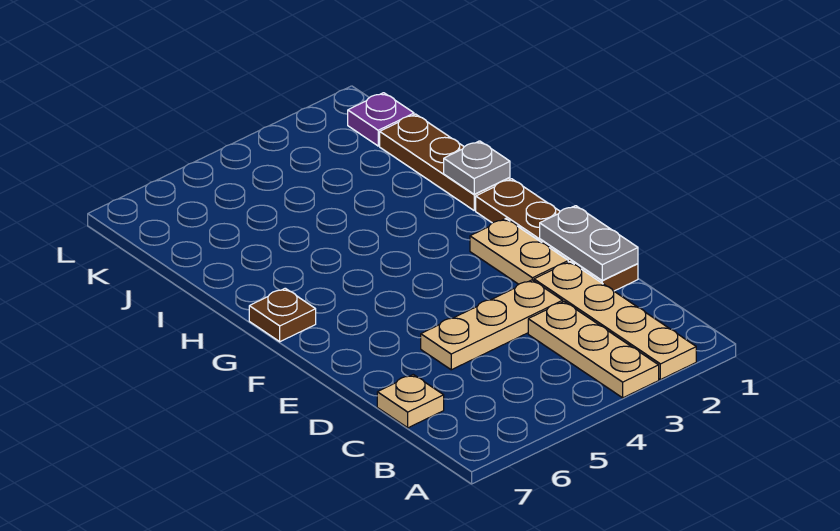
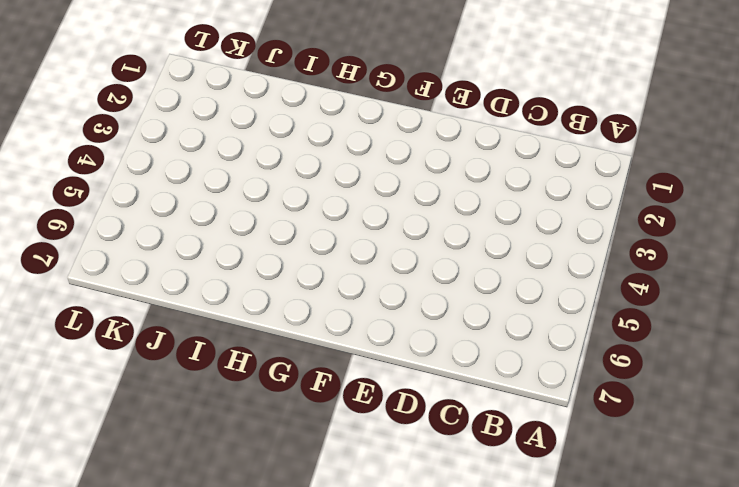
none -> tan 1x4 plate [534,262,696,380]
none -> tan 1x3 plate [528,302,659,398]

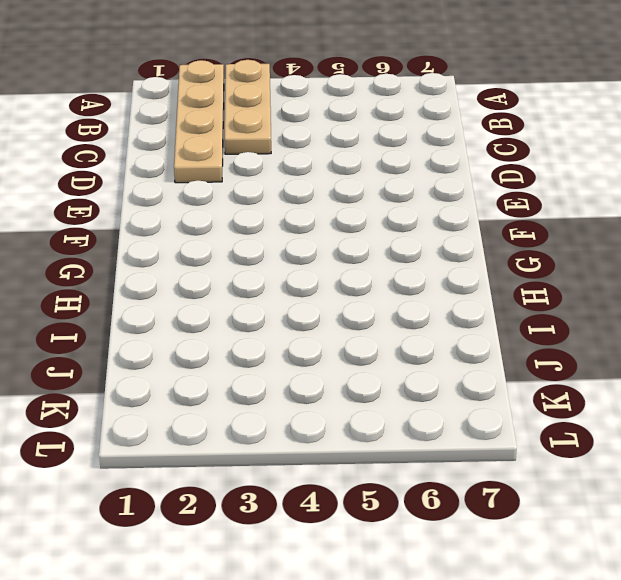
none -> tan 1x1 plate [377,375,444,428]
none -> brown 1x4 plate [476,179,638,291]

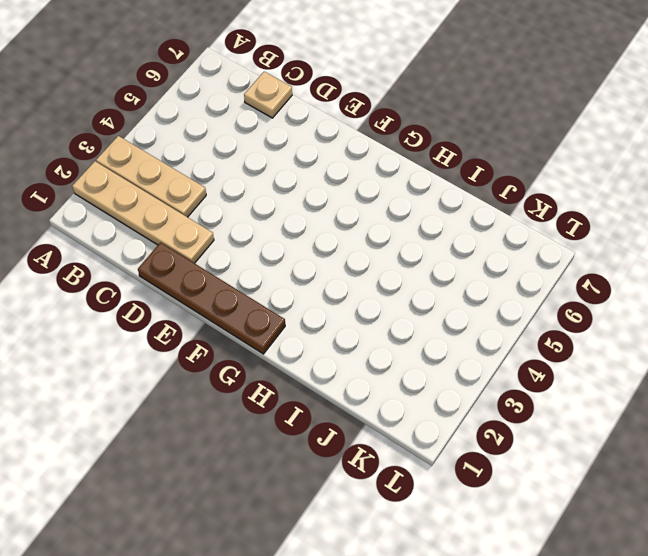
none -> tan 1x3 plate [421,280,563,370]
none -> tan 1x2 plate [470,219,568,284]

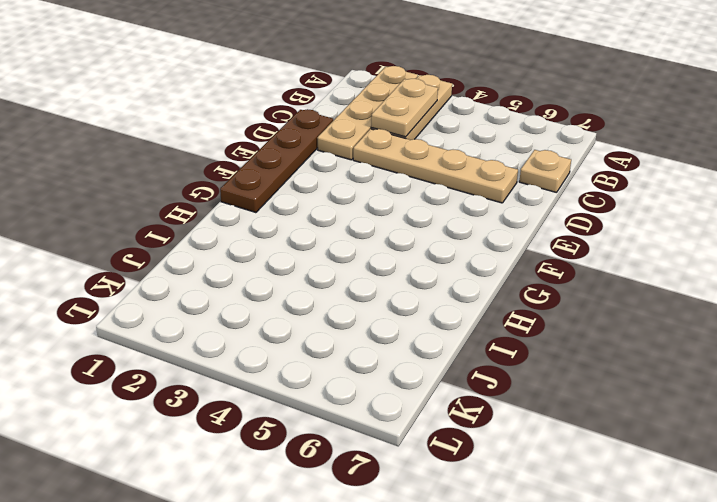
tan 1x2 plate [371,79,438,137] -> tan 1x2 plate moved to [470,219,568,284]
tan 1x4 plate [353,129,518,203] -> tan 1x3 plate [421,280,563,370]
none -> brown 1x1 plate [249,288,316,342]
none -> brown 1x3 plate [380,114,510,210]

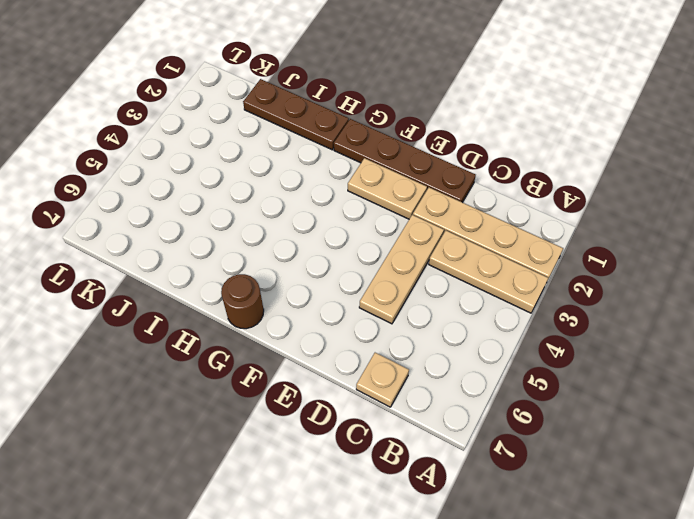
brown 1x1 round brick [221,274,264,329] -> brown 1x1 plate [249,288,316,342]
none -> purple 1x1 plate [348,93,414,146]
none -> grey 1x2 plate [540,206,638,281]

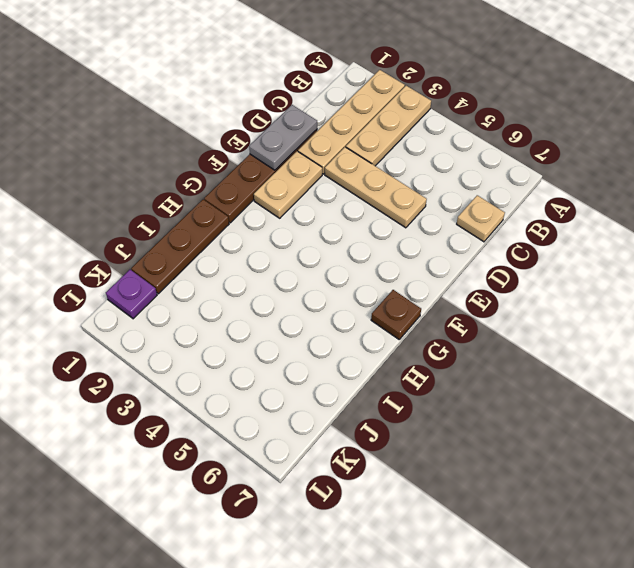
none -> grey 1x1 plate [444,141,510,194]

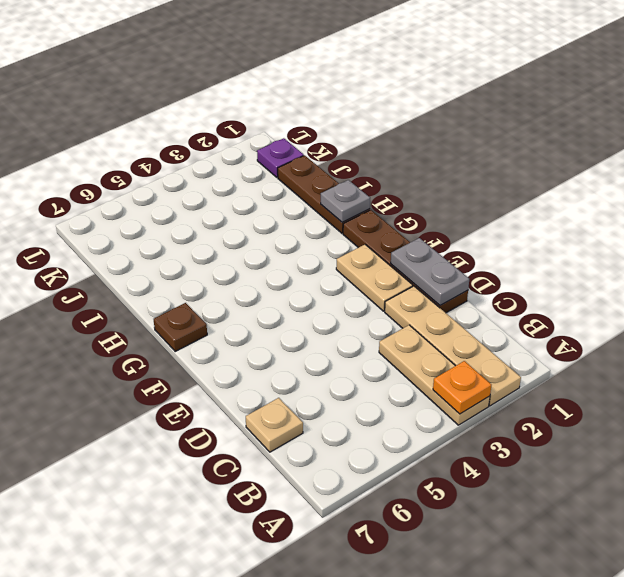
orange 1x1 plate [433,361,491,414] -> none
none -> tan 1x3 plate [421,280,563,370]

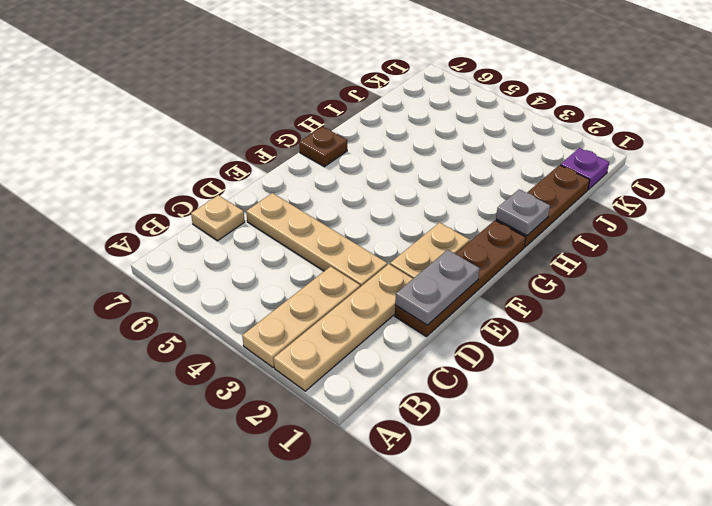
tan 1x4 plate [246,193,387,287] -> tan 1x3 plate [421,280,563,370]

